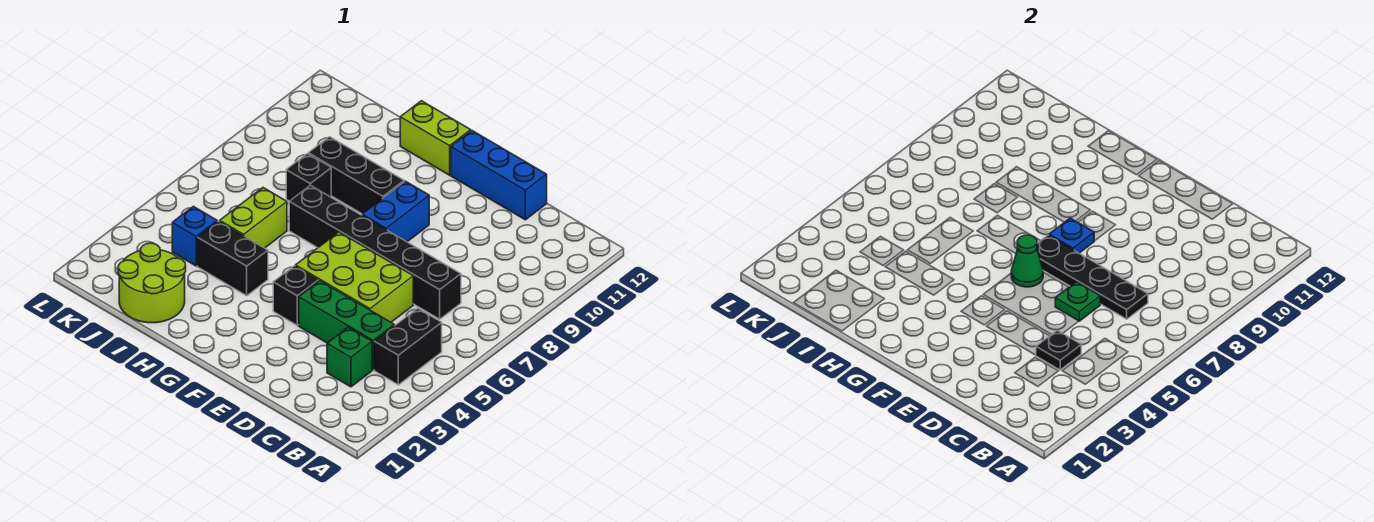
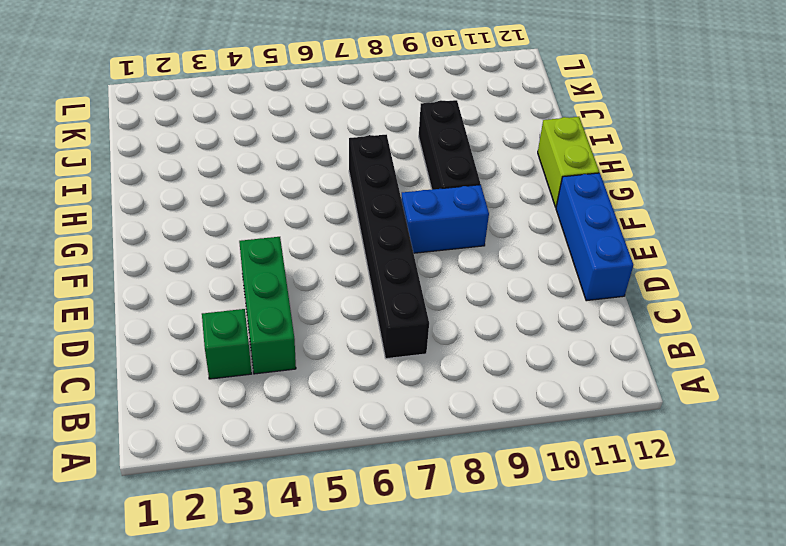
none -> black 1x2 brick [374,308,442,385]
none -> lime 2x3 brick [295,232,413,322]
none -> black 1x1 brick [273,266,318,325]

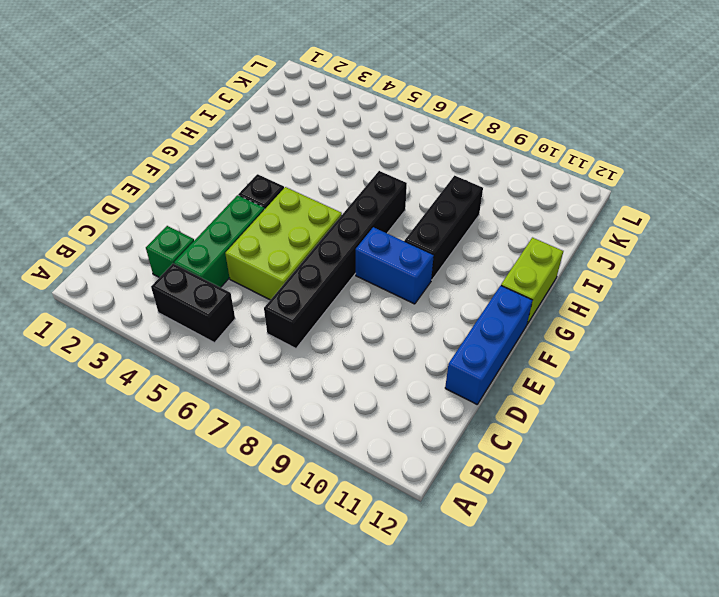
none -> black 1x2 brick [197,221,268,296]
none -> lime 2x2 round brick [118,243,186,323]
none -> lime 1x2 brick [220,188,287,248]

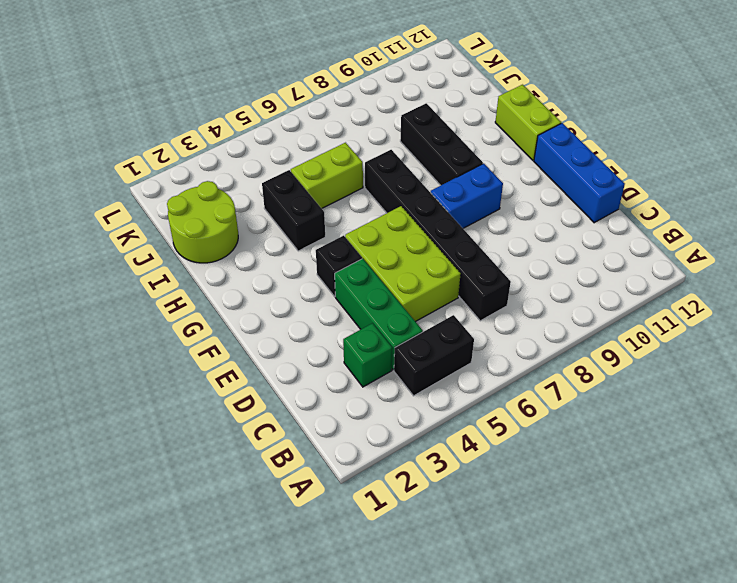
none -> black 1x1 brick [286,154,331,201]
none -> blue 1x1 brick [172,206,217,266]
none -> black 1x1 plate [1036,330,1081,370]

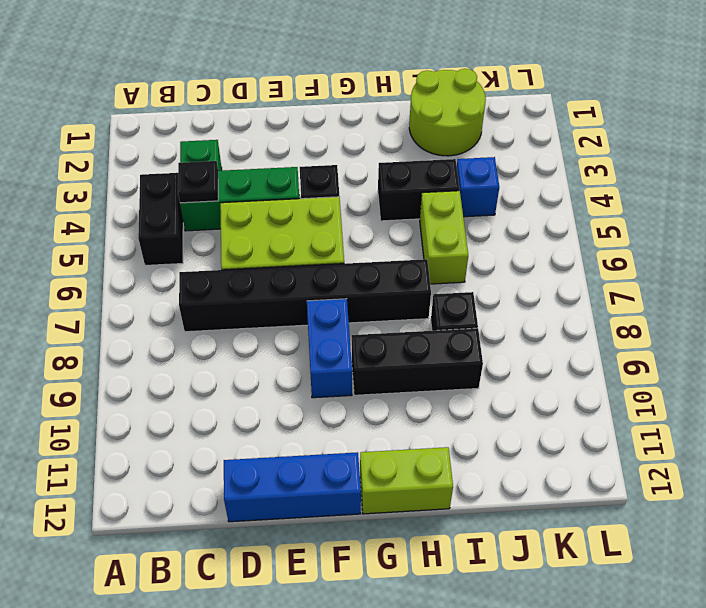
none -> black 1x4 plate [1037,235,1148,319]
none -> green 1x1 plate [1055,282,1100,321]
none -> green 1x1 cone [1011,235,1043,287]

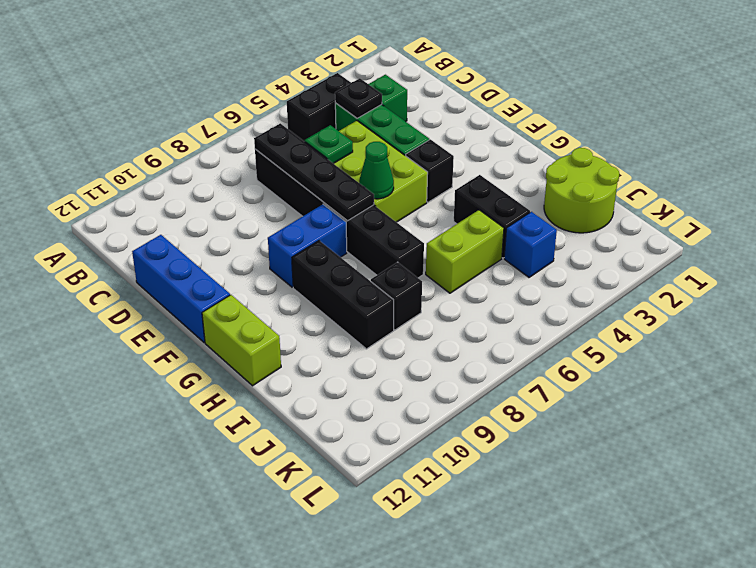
none -> blue 1x1 plate [1049,218,1094,253]

